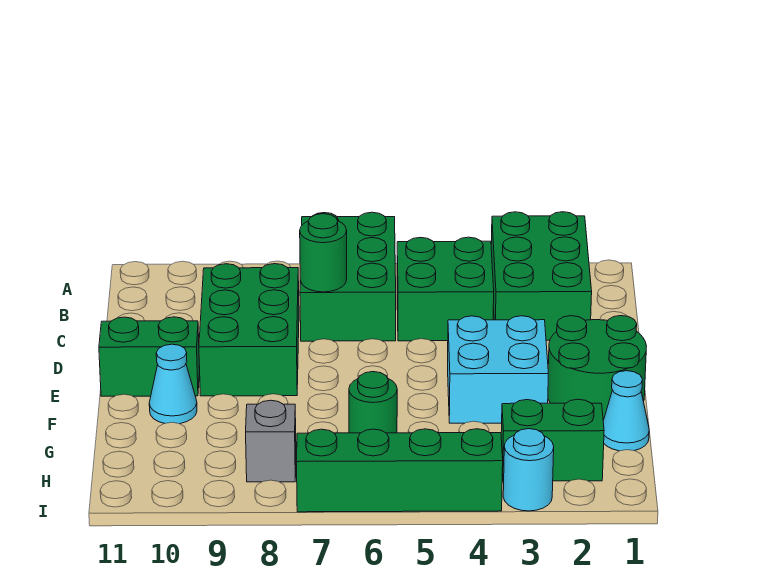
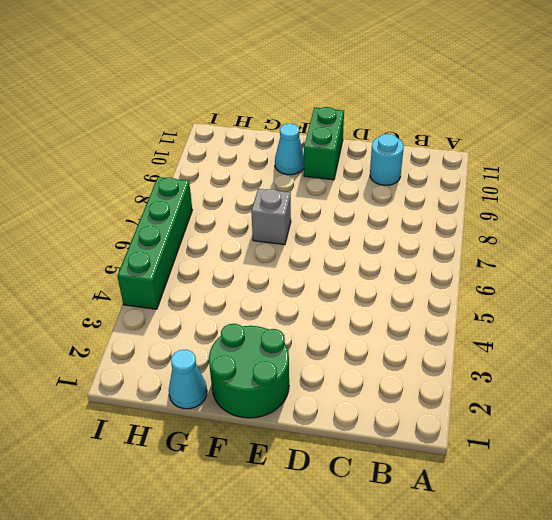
cyan 1x1 round brick [370,134,404,185] -> cyan 1x1 round brick moved to [503,429,554,511]
grey 1x1 brick [251,189,291,245] -> grey 1x1 brick moved to [246,400,296,482]
none -> green 2x3 brick [491,212,592,340]
none -> green 2x3 brick [300,212,396,341]
none -> green 2x2 brick [397,237,494,341]

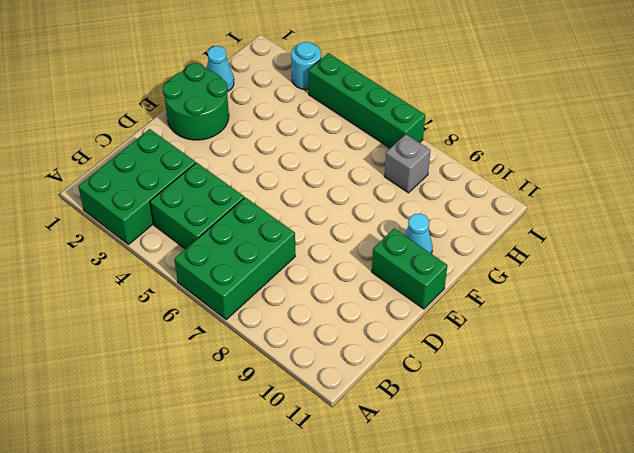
none -> green 2x3 brick [199,264,299,396]
none -> cyan 2x2 brick [448,316,548,423]
none -> green 1x1 round brick [349,372,397,433]

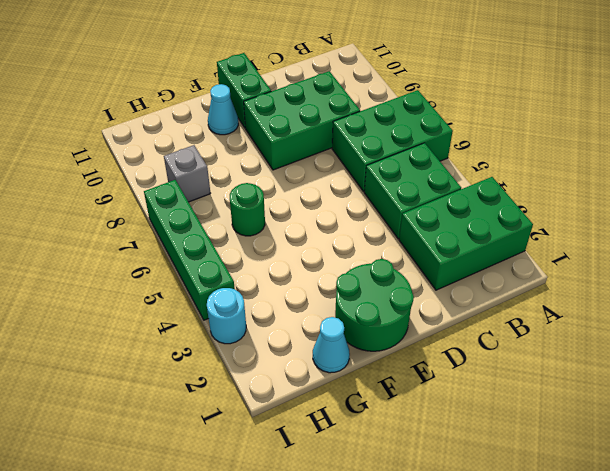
none -> cyan 2x2 brick [448,316,548,423]
none -> green 1x2 brick [501,399,604,481]
none -> green 1x1 round brick [300,214,347,292]

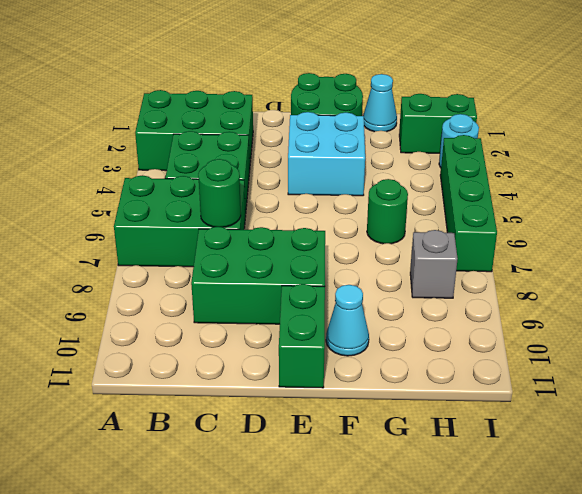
green 1x2 brick [399,94,477,153] -> green 1x2 brick turned to [501,399,604,481]

